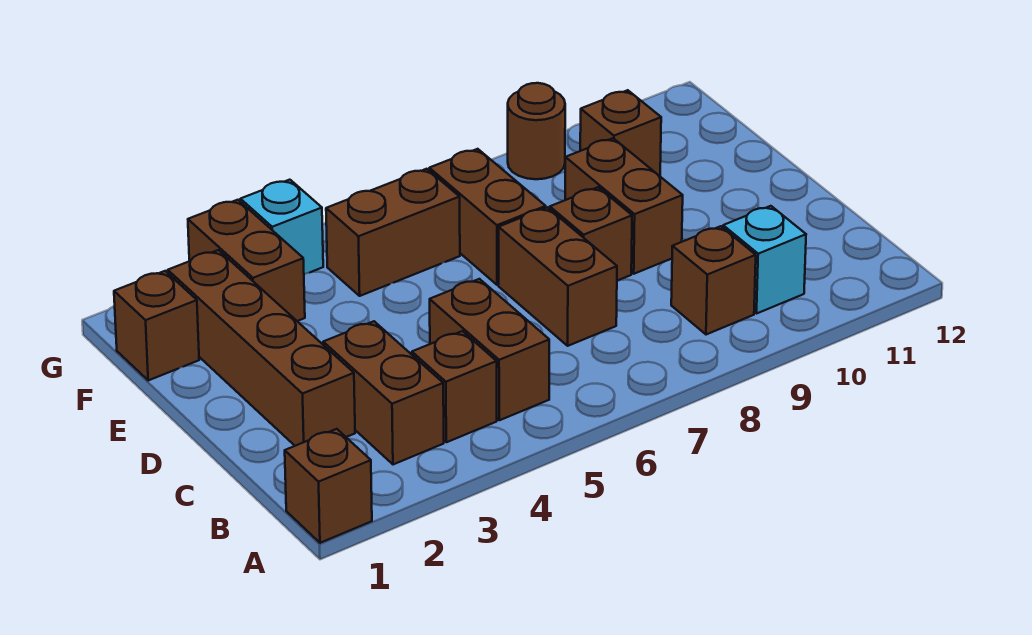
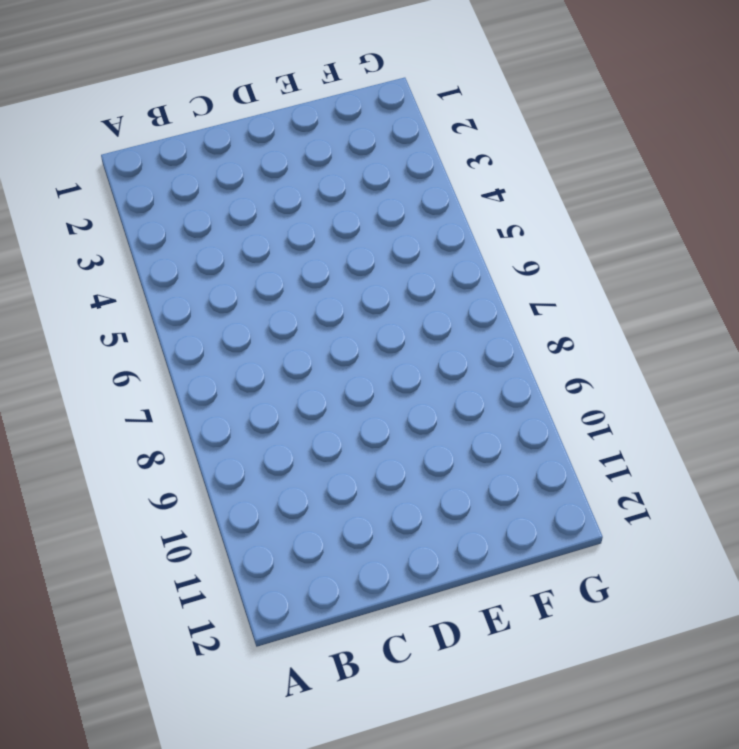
none -> brown 1x1 brick [285,429,372,543]
none -> brown 1x2 brick [323,321,444,464]
none -> brown 1x1 brick [412,331,497,442]

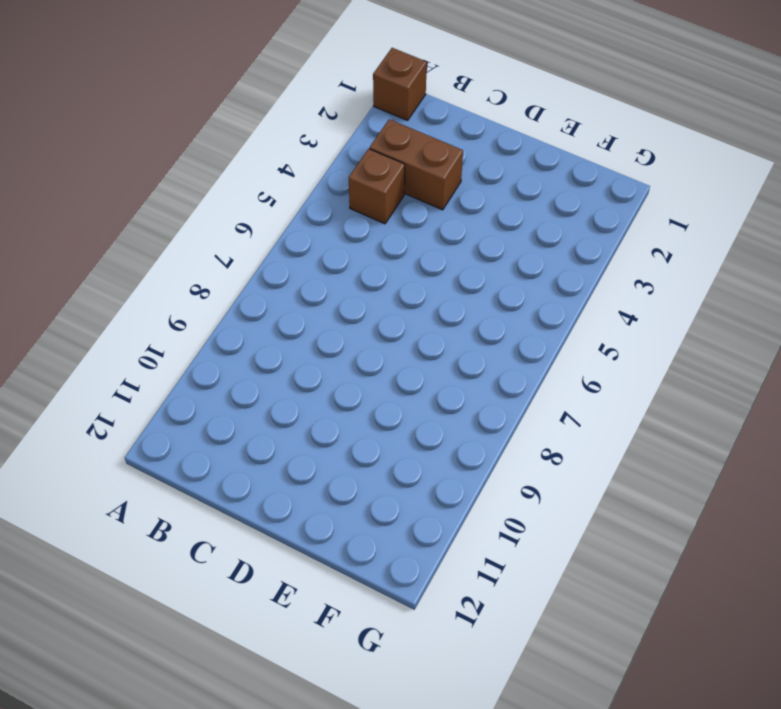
none -> brown 1x2 brick [430,279,549,420]
none -> brown 1x1 brick [671,226,756,335]
none -> cyan 1x1 brick [723,206,806,313]

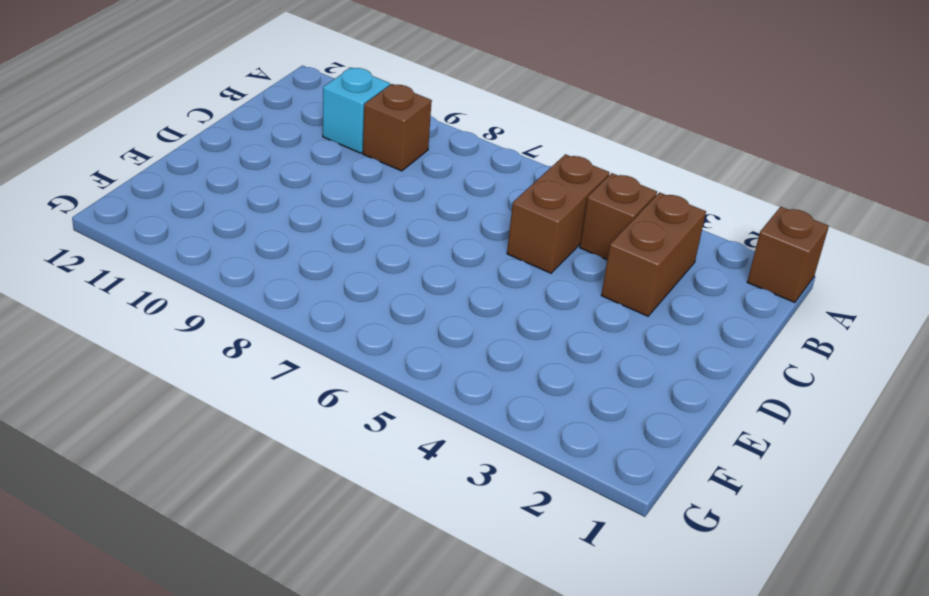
none -> brown 1x4 brick [168,250,355,446]
none -> brown 1x2 brick [499,207,617,346]
none -> brown 1x1 brick [550,187,632,281]

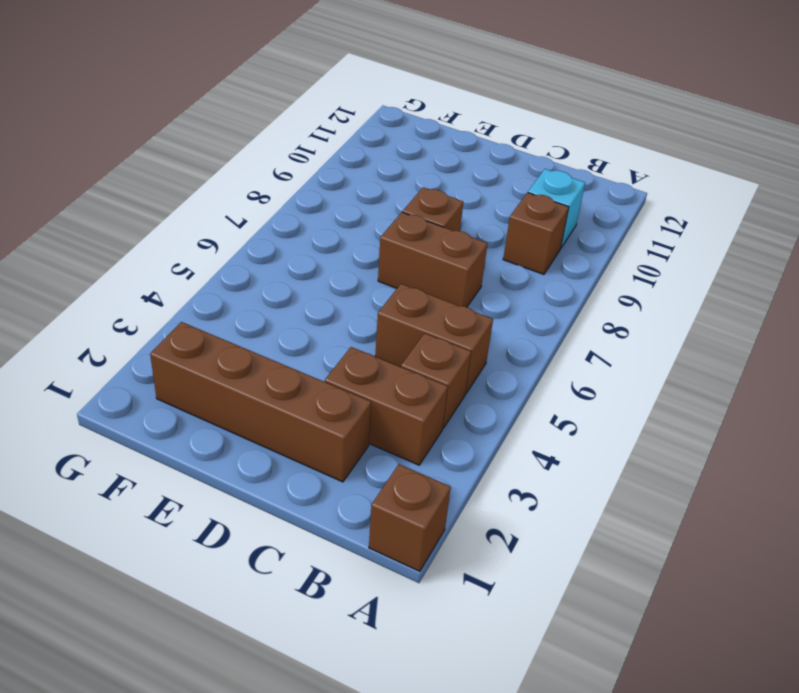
none -> brown 1x2 brick [565,138,683,274]
none -> brown 1x2 brick [429,149,546,285]
none -> brown 1x1 brick [114,271,199,380]

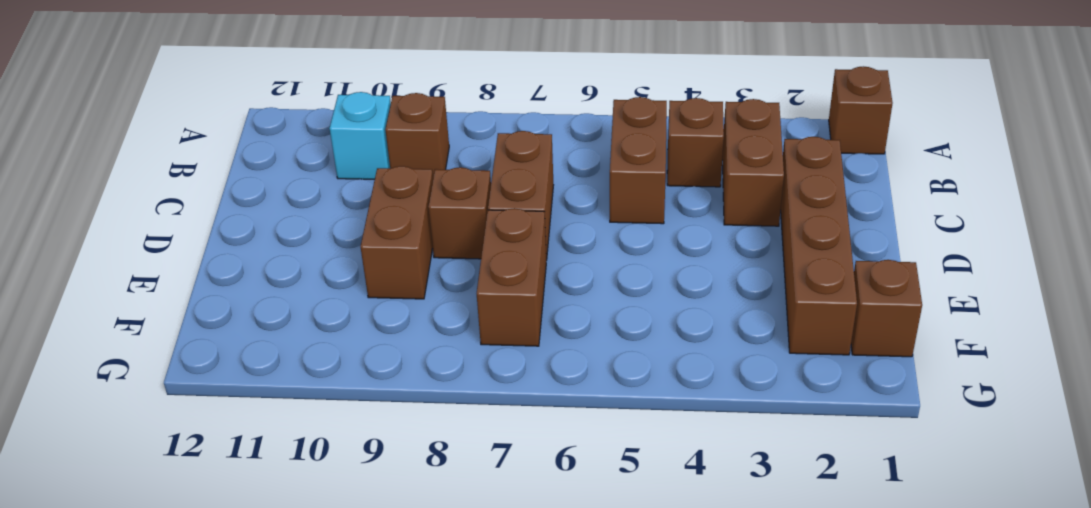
none -> brown 1x2 brick [188,200,305,321]
none -> brown 1x2 brick [326,169,460,296]
none -> brown 1x1 brick [580,90,661,176]

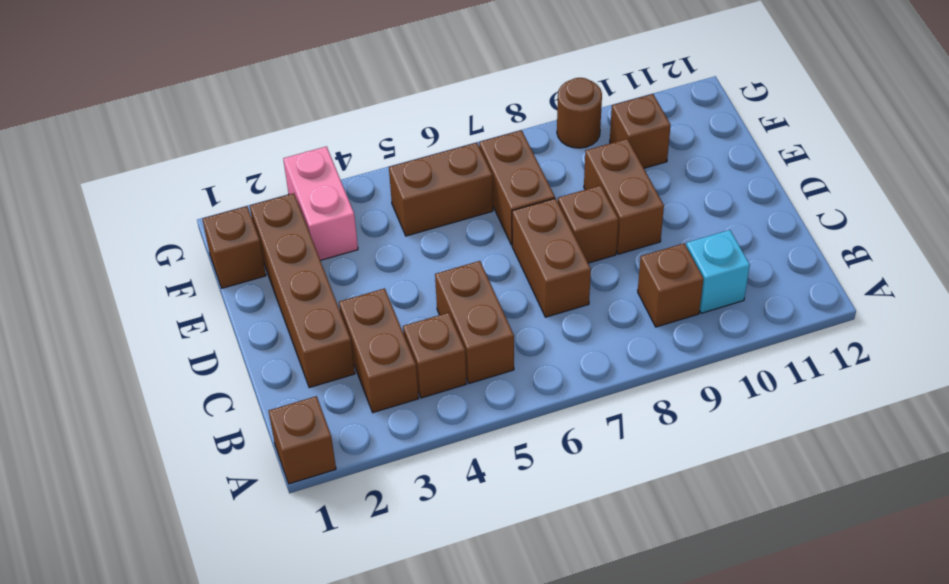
pink 1x2 brick [283,146,358,260] -> brown 1x2 brick [188,200,305,321]
none -> cyan 1x1 brick [240,180,323,274]

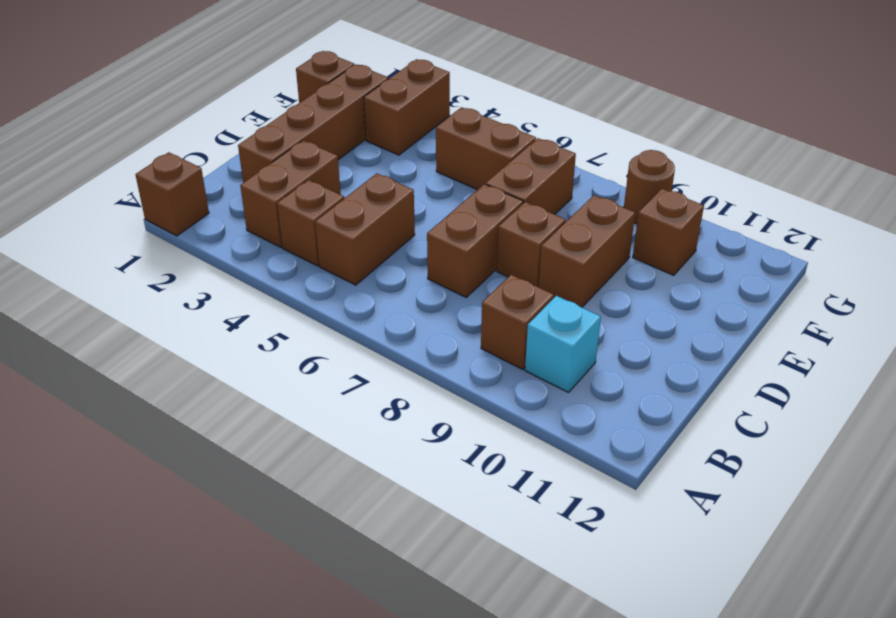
none -> cyan 1x1 brick [240,180,323,274]

